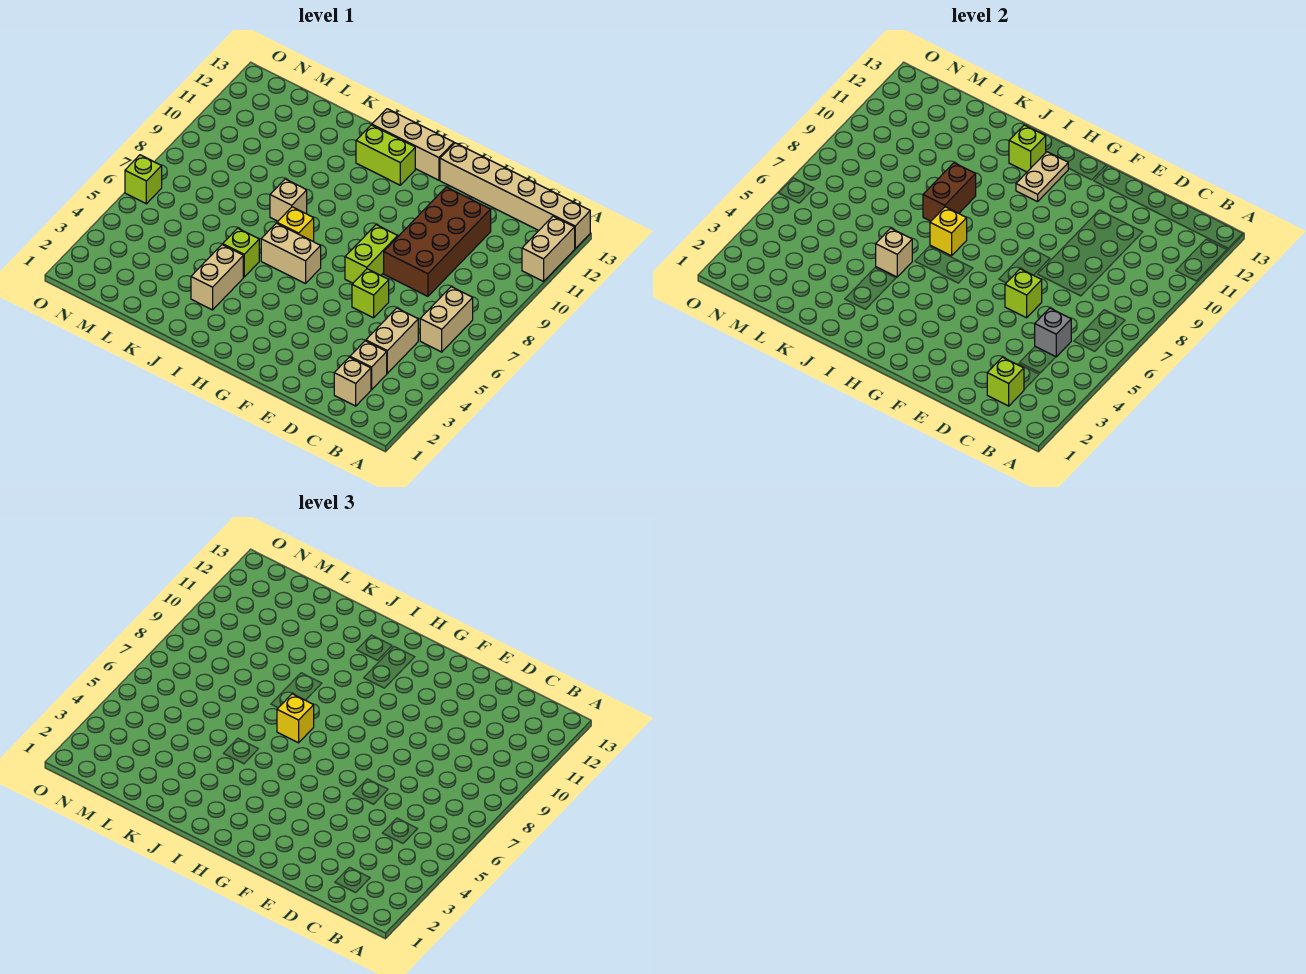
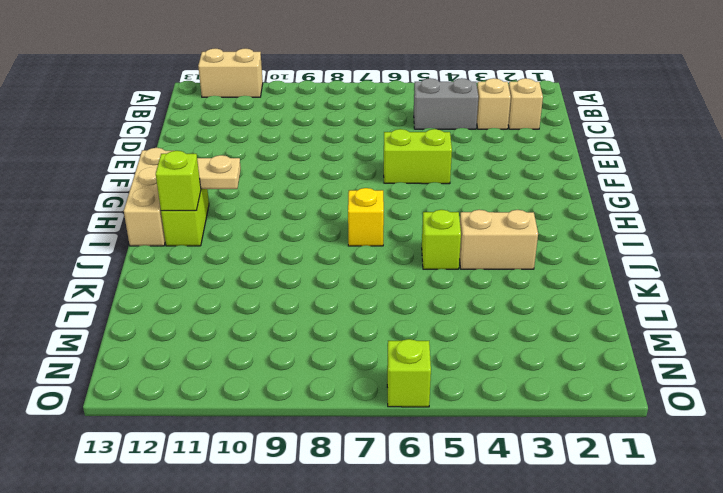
grey 1x2 brick [414,78,478,129] -> tan 1x2 brick [366,308,418,373]
lime 1x2 brick [384,129,452,184] -> lime 1x2 brick moved to [345,225,398,283]
none -> tan 1x6 brick [440,143,590,249]
none -> tan 1x2 brick [420,287,473,352]
none -> brown 2x4 brick [384,187,491,296]

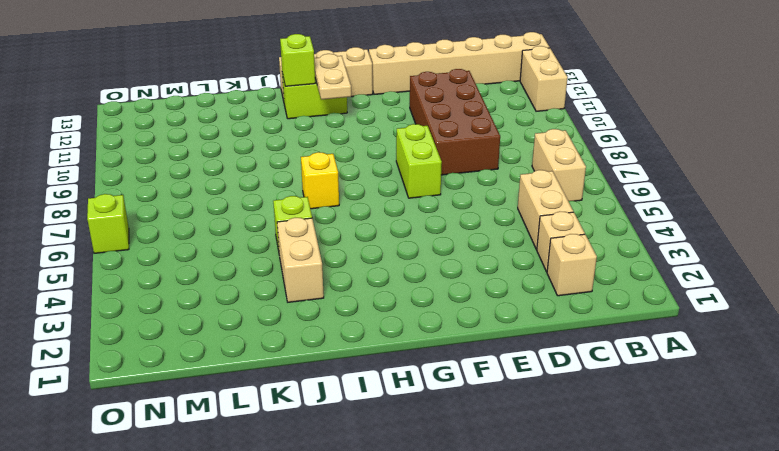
none -> lime 1x1 brick [352,269,389,318]
none -> tan 1x2 brick [261,223,321,284]
none -> tan 1x1 brick [270,179,307,221]

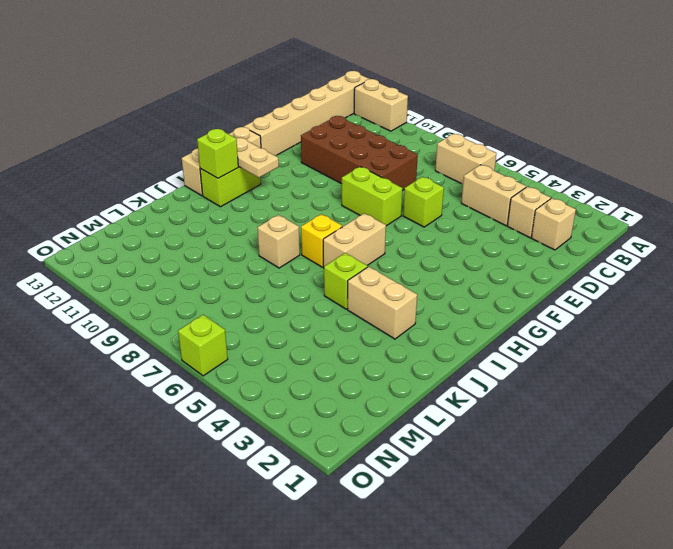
none -> lime 1x1 brick [987,357,1024,406]
none -> grey 1x1 brick [1035,308,1071,357]
none -> lime 1x1 brick [1005,269,1042,318]

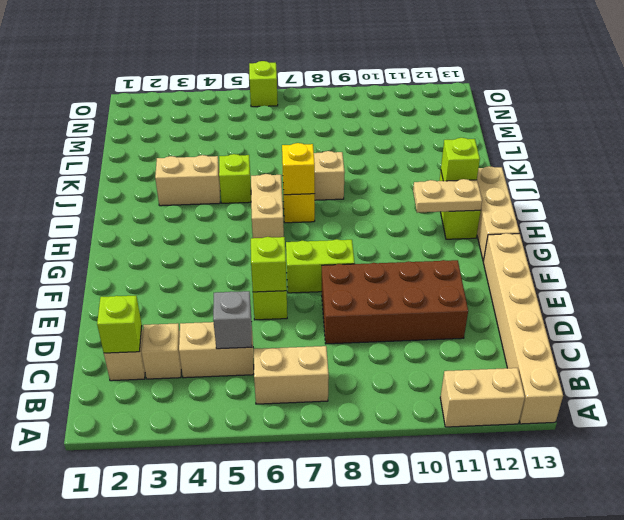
none -> tan 1x1 brick [876,228,912,277]
none -> brown 1x2 brick [923,163,976,221]
none -> yellow 1x1 brick [277,694,314,743]

